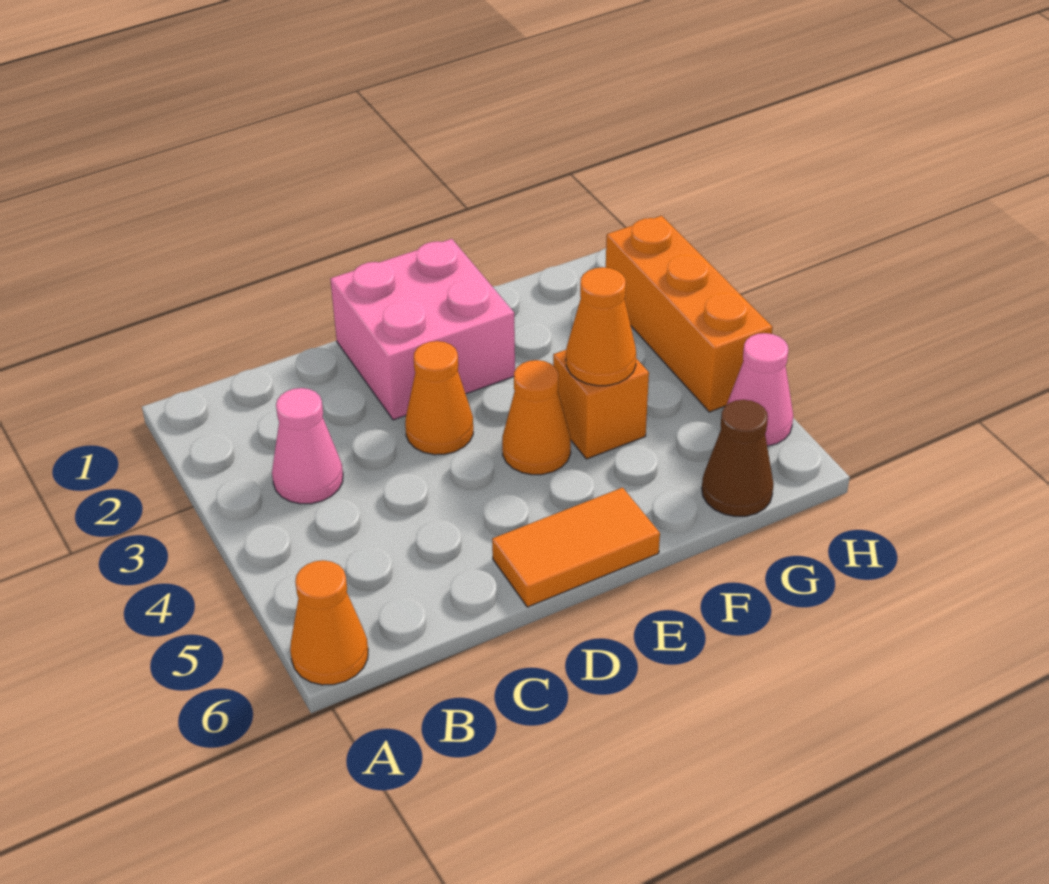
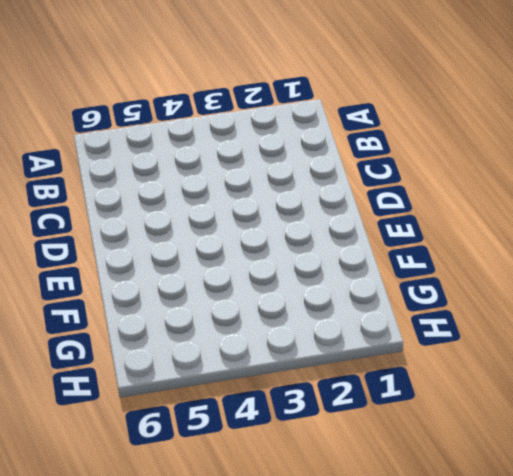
none -> orange 1x1 cone [290,560,368,685]
none -> pink 1x1 cone [272,388,343,504]

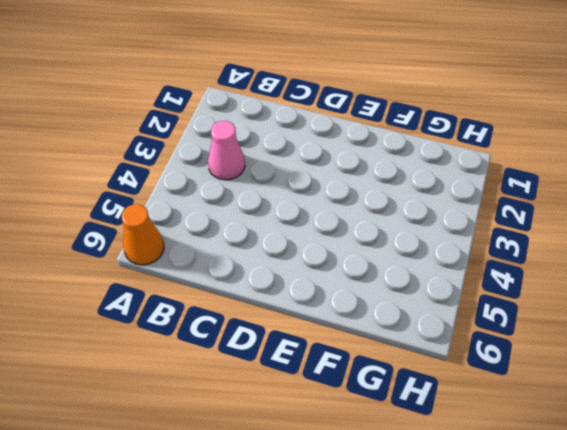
none -> pink 2x2 brick [330,239,515,420]
none -> orange 1x1 cone [405,341,473,455]

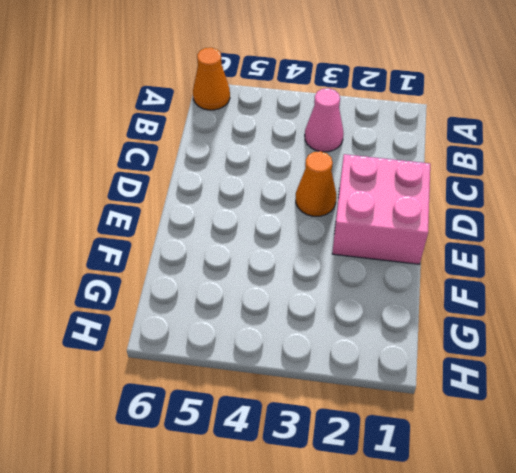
none -> orange 1x2 tile [492,488,660,607]
none -> orange 1x1 cone [502,360,571,475]

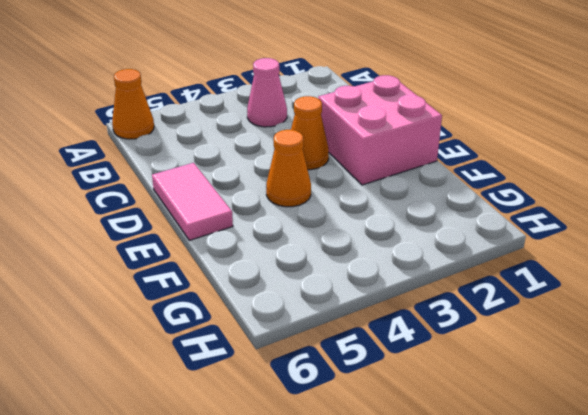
pink 1x2 tile [152,163,233,240] -> orange 1x2 tile [492,488,660,607]
none -> orange 1x1 brick [553,350,649,459]
none -> brown 1x1 cone [702,400,774,516]

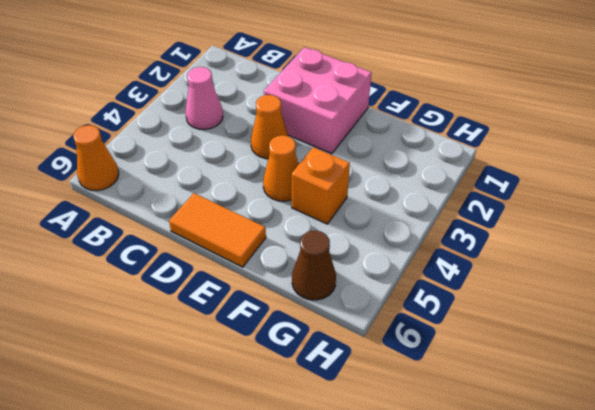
none -> orange 1x3 brick [606,216,773,412]
none -> pink 1x1 cone [727,333,793,446]

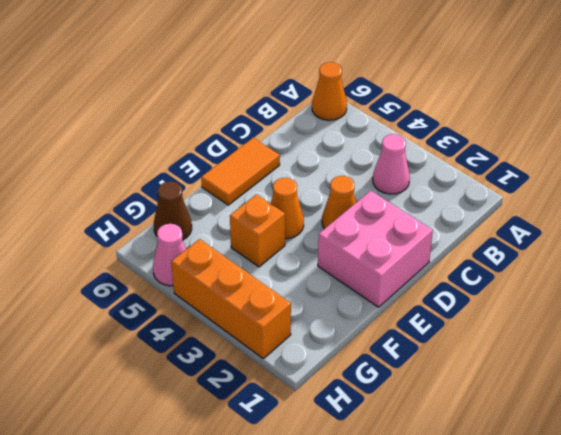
none -> orange 1x1 cone [566,267,636,386]

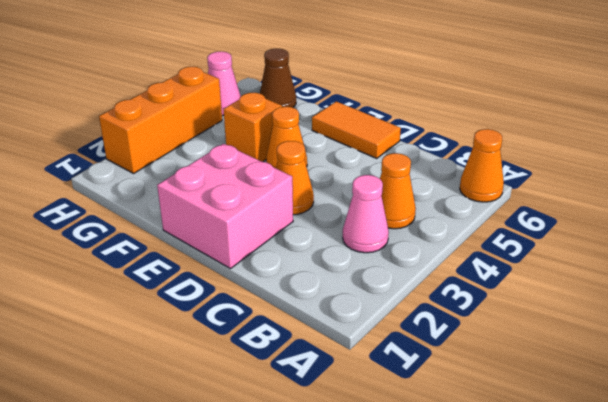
orange 1x1 cone [380,153,416,229] -> orange 1x1 cone moved to [566,267,636,386]

